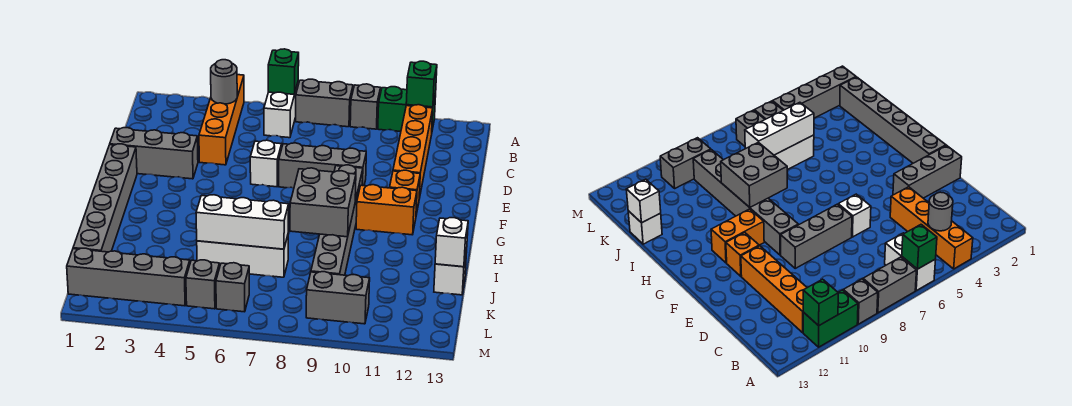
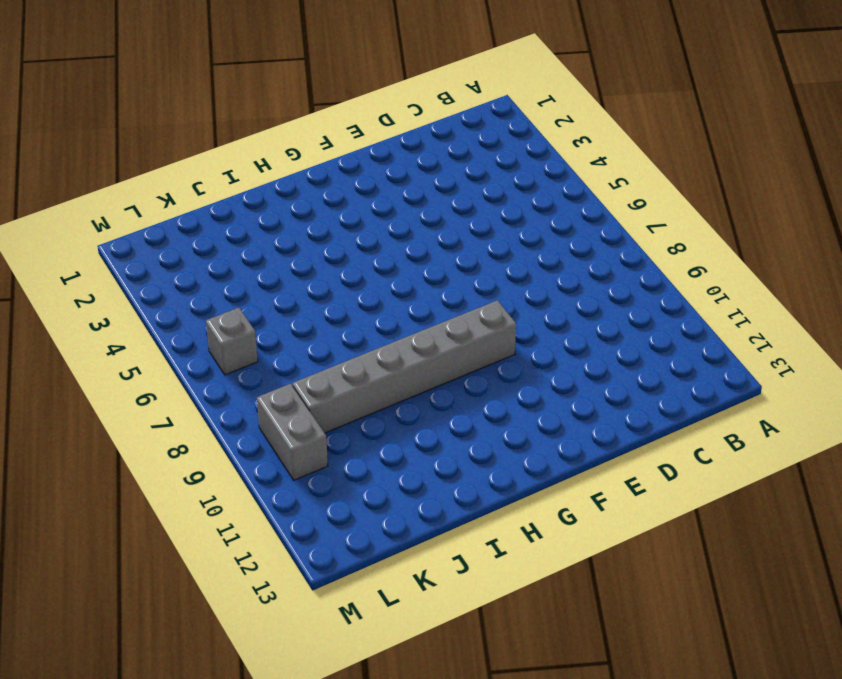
none -> orange 1x4 brick [199,75,244,165]
none -> white 1x2 brick [264,83,298,138]
none -> grey 1x2 brick [296,79,353,127]

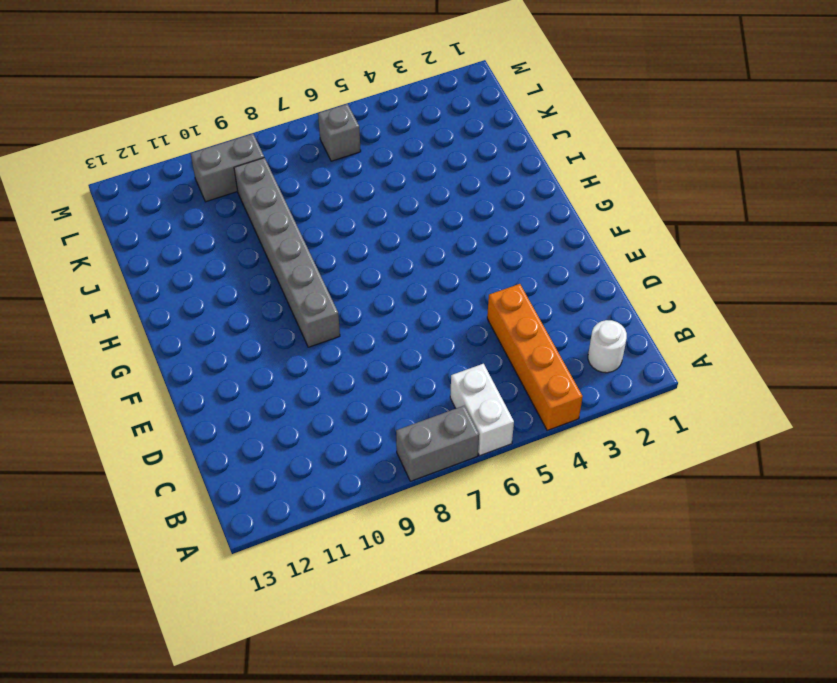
white 1x1 round brick [588,320,627,373] -> none
none -> grey 1x1 brick [350,84,381,129]
none -> green 1x2 brick [378,87,436,131]
none -> orange 1x4 brick [393,105,433,199]

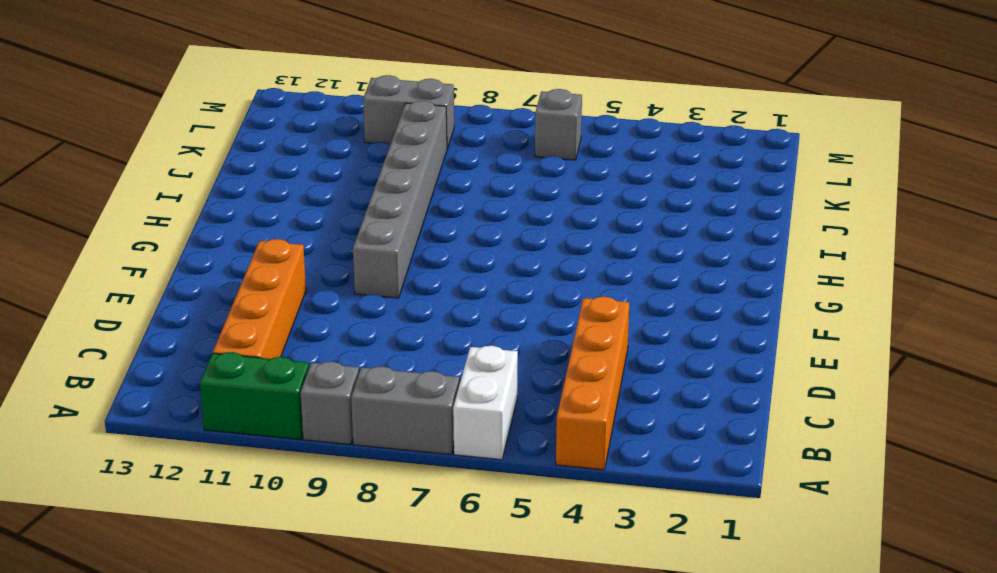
none -> grey 1x3 brick [110,128,198,179]
none -> white 1x1 brick [250,140,282,187]
none -> grey 1x3 brick [279,143,366,188]

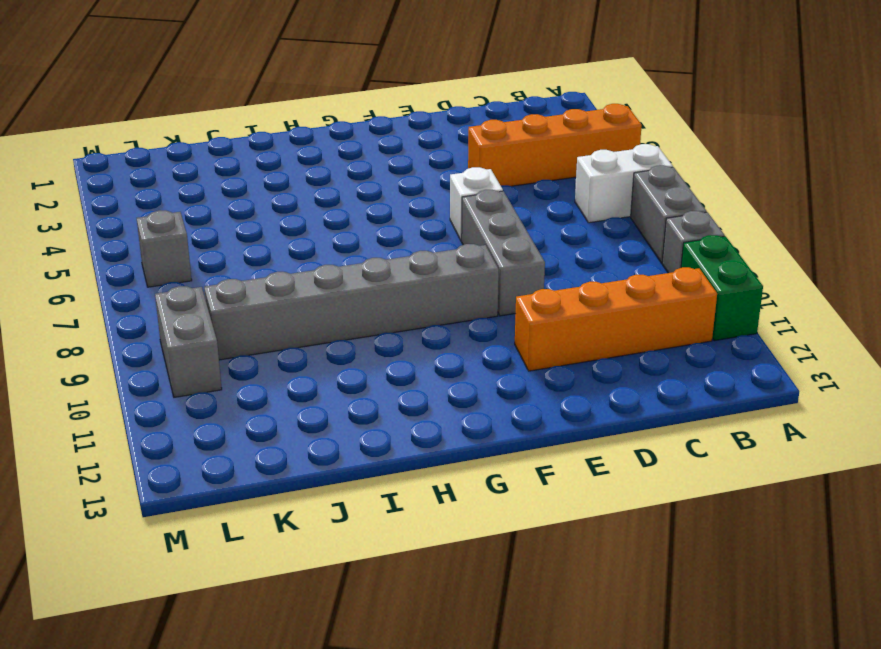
none -> grey 1x3 brick [110,128,198,179]
none -> grey 1x6 brick [73,144,137,252]
none -> orange 1x1 brick [390,170,420,215]

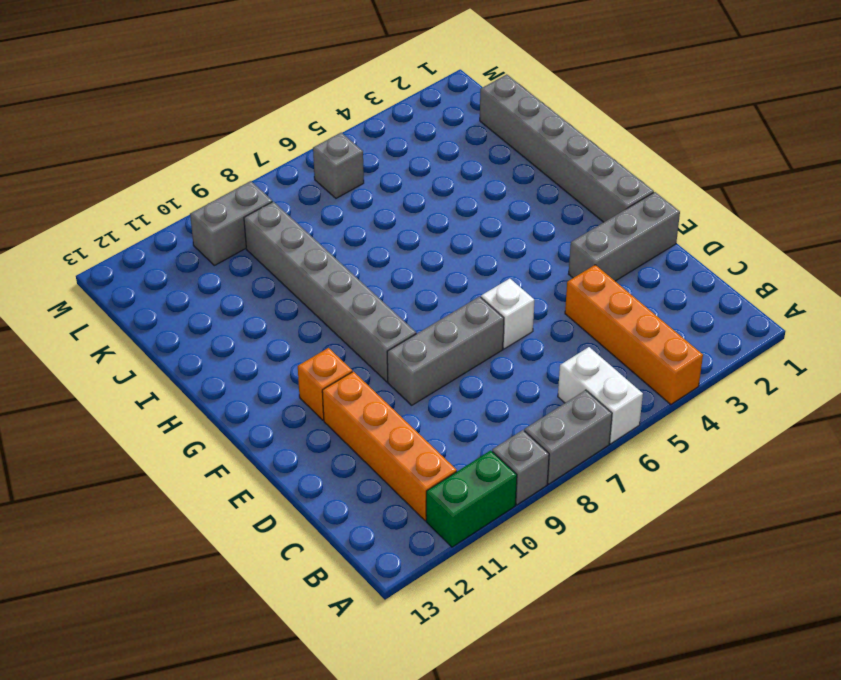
none -> orange 1x2 brick [356,185,417,235]
none -> white 1x3 brick [197,236,288,277]
none -> white 1x1 brick [434,251,467,295]

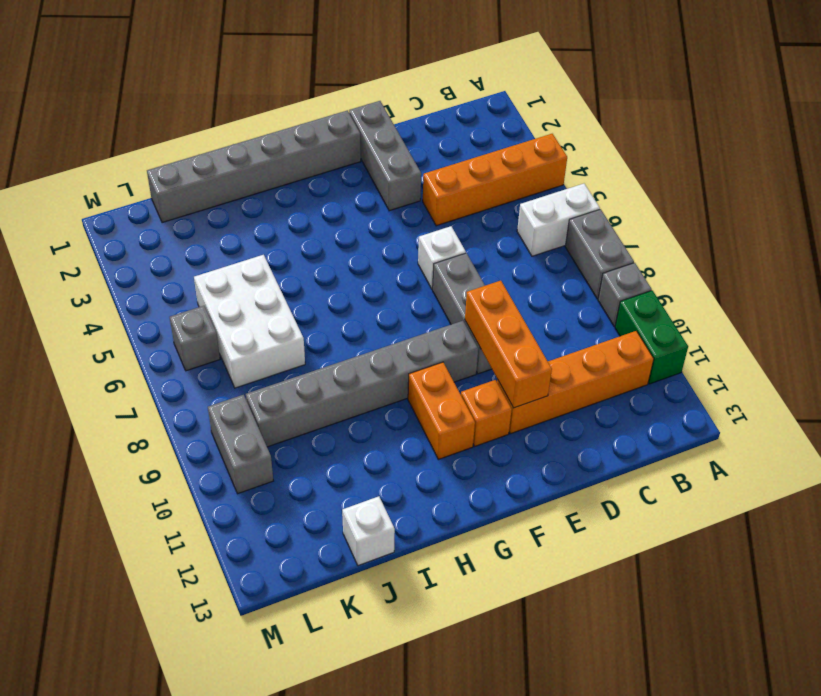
orange 1x3 brick [465,281,552,408] -> none
white 2x3 brick [194,255,305,388] -> white 1x3 brick [197,236,288,277]
none -> grey 1x4 brick [67,248,190,306]
none -> grey 1x1 brick [186,260,220,309]
none -> green 1x1 brick [268,49,299,94]

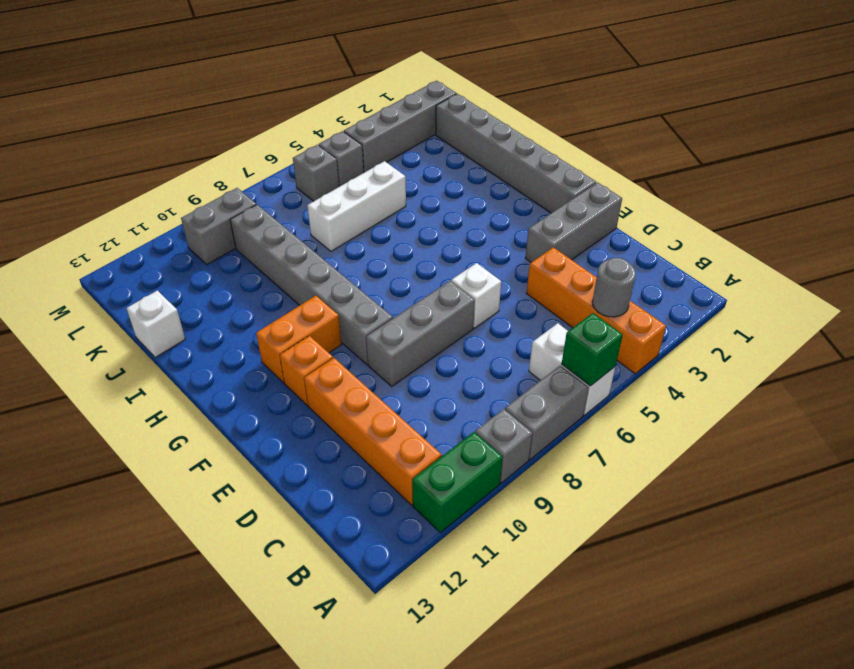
none -> green 1x1 brick [406,61,437,107]
none -> grey 2x2 brick [290,168,356,237]
none -> white 1x3 brick [196,195,289,249]

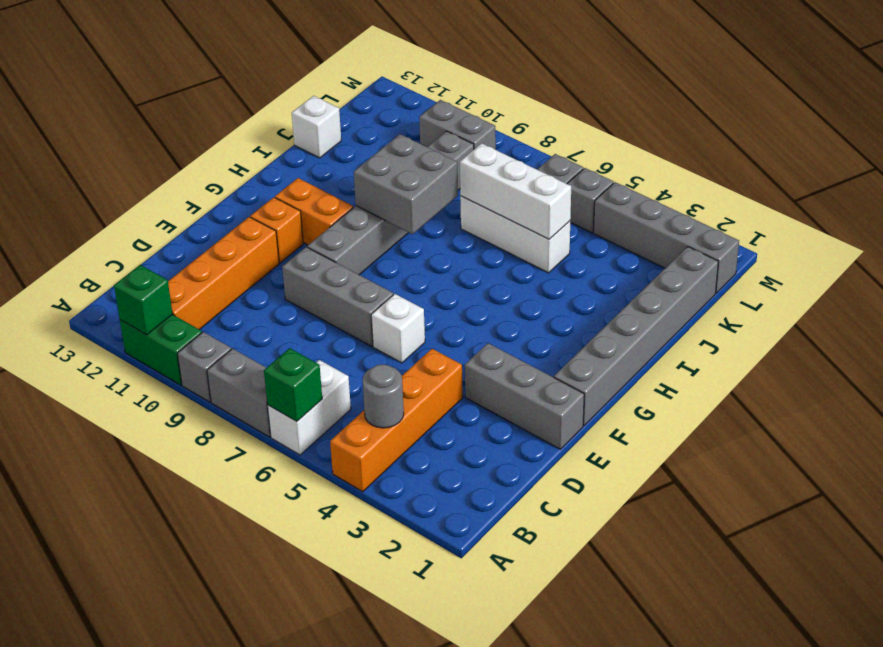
none -> white 1x1 brick [435,218,468,267]

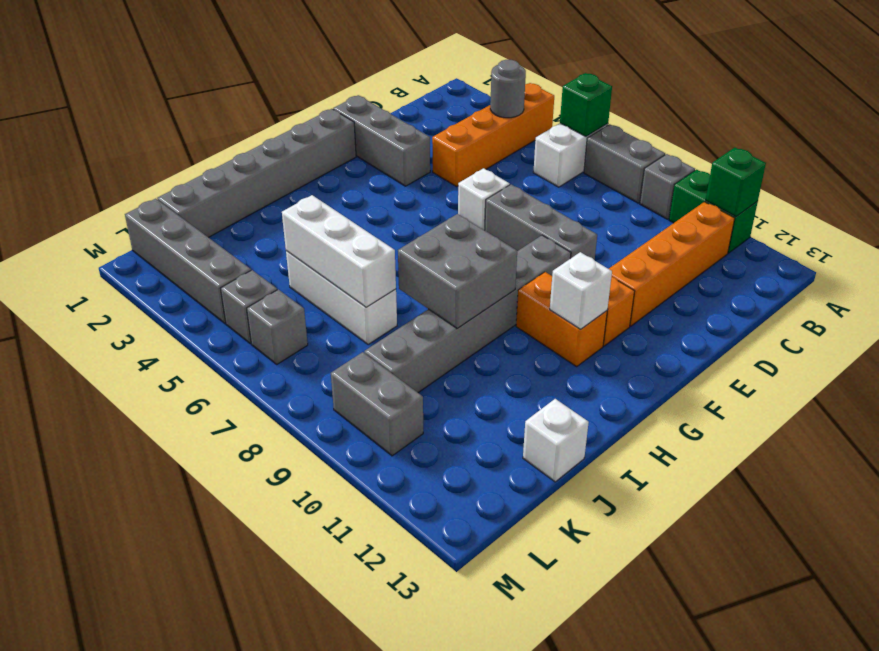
white 1x1 brick [550,252,612,329] -> white 1x1 brick moved to [435,218,468,267]

